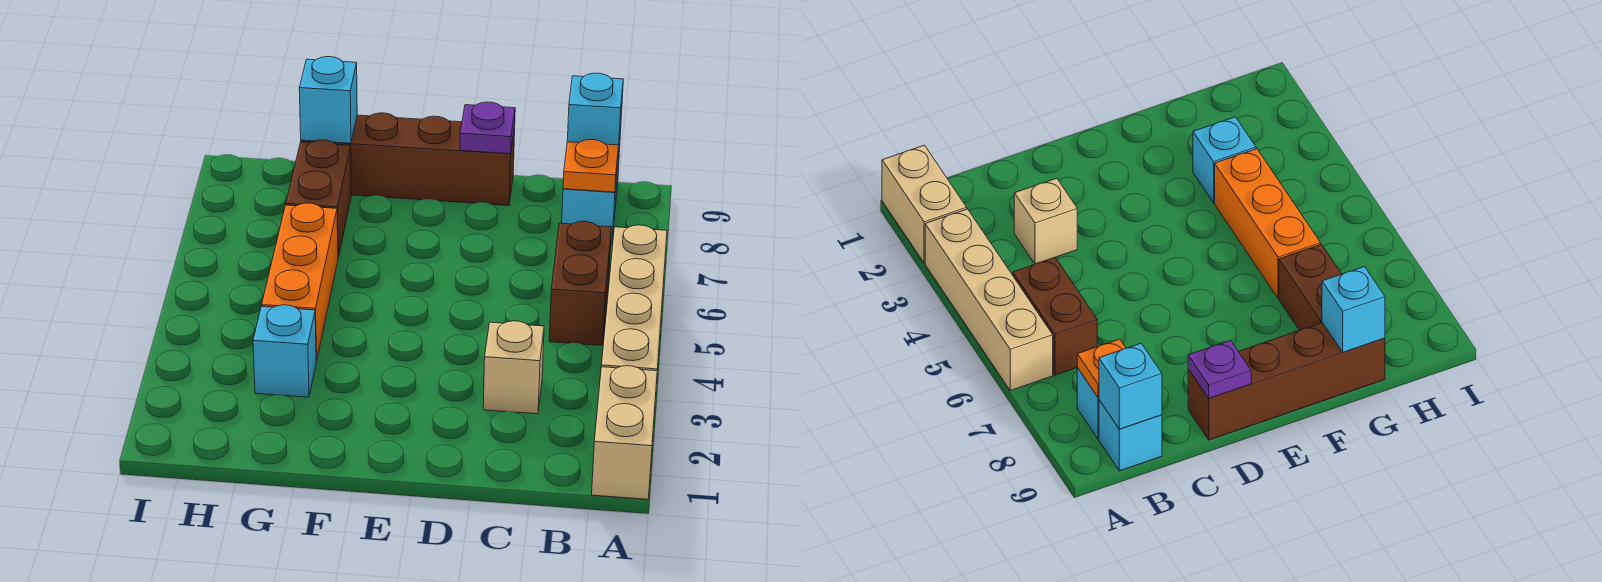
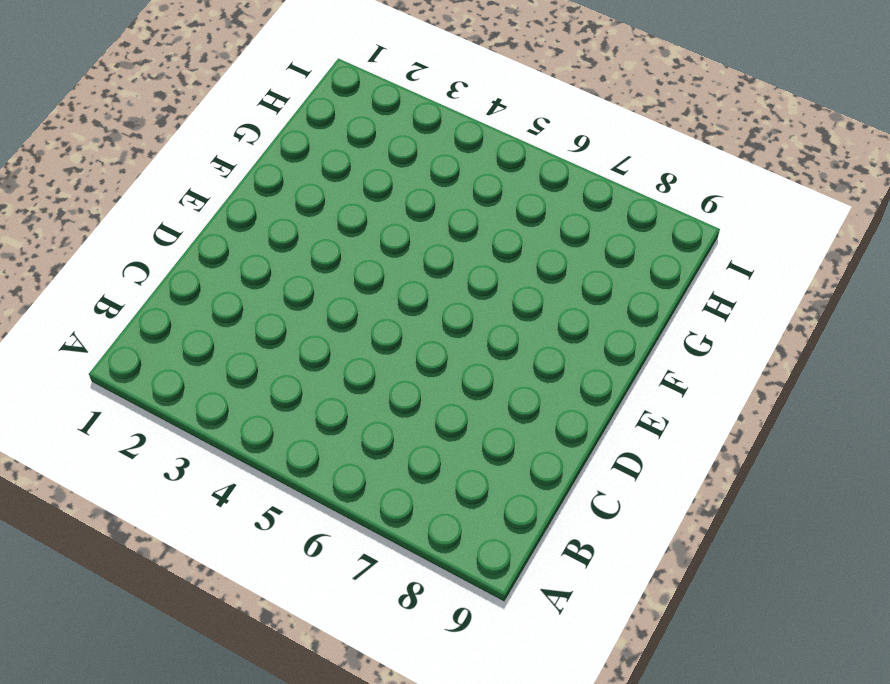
none -> tan 1x2 brick [592,366,657,499]
none -> tan 1x4 brick [601,225,667,384]
none -> brown 1x2 brick [549,221,612,345]

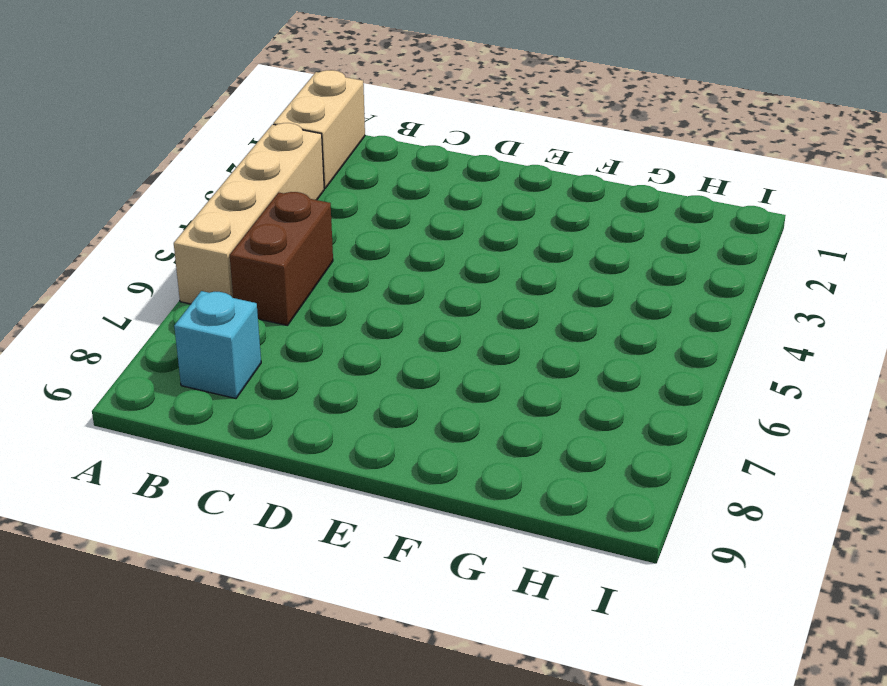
none -> cyan 1x1 brick [1099,400,1162,471]
none -> tan 1x1 brick [483,321,544,414]
none -> brown 1x4 brick [301,113,515,205]

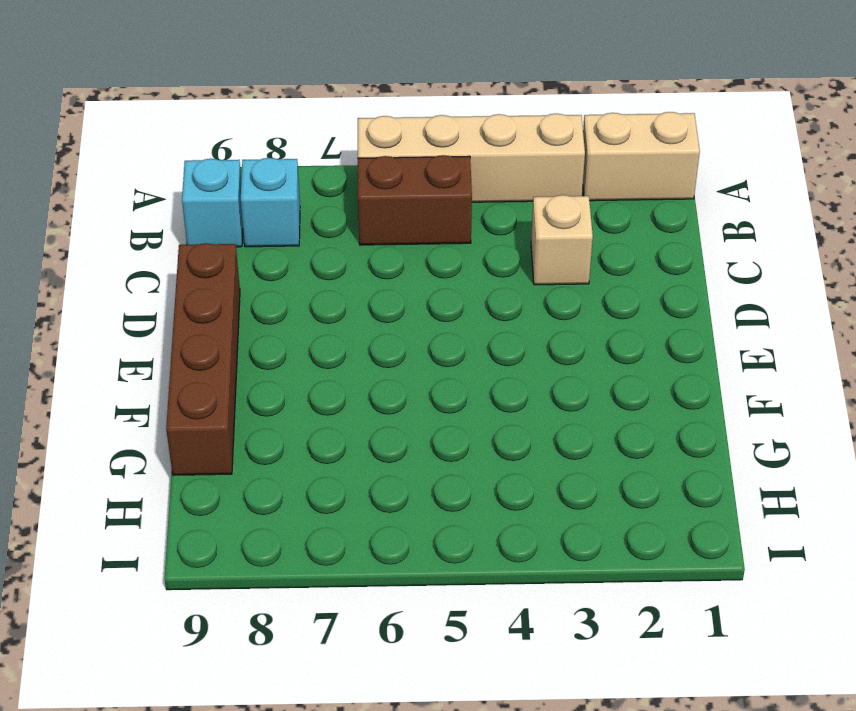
none -> cyan 1x1 brick [253,305,316,397]
none -> orange 1x3 brick [262,203,338,361]
none -> brown 1x2 brick [286,140,351,258]

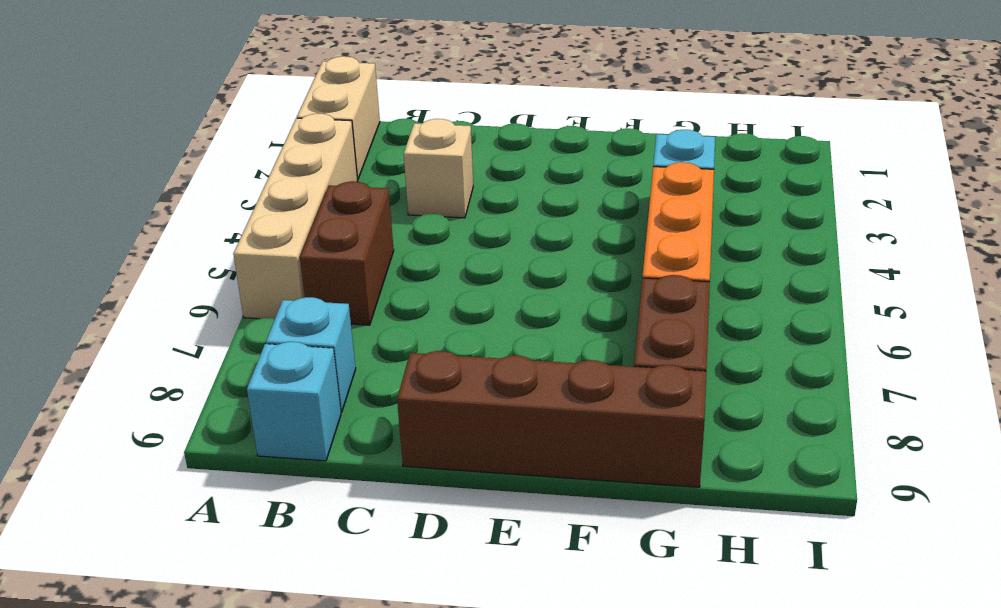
none -> orange 1x1 plate [563,140,619,192]
none -> cyan 1x1 brick [567,73,623,154]
none -> purple 1x1 plate [460,102,515,154]

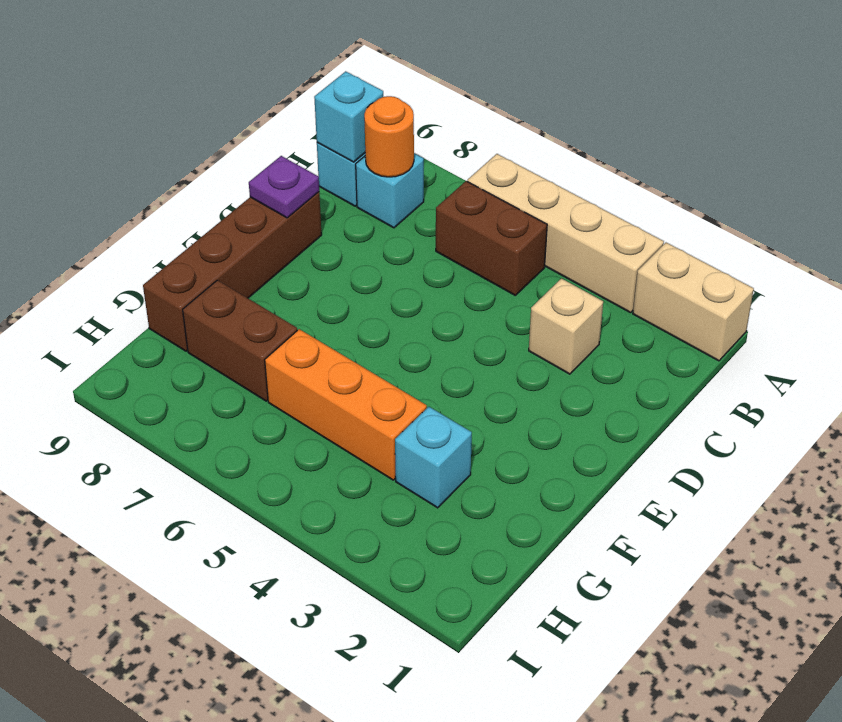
orange 1x1 round brick [364,96,414,177] -> orange 1x1 plate [563,140,619,192]
none -> cyan 1x1 brick [299,57,357,143]

